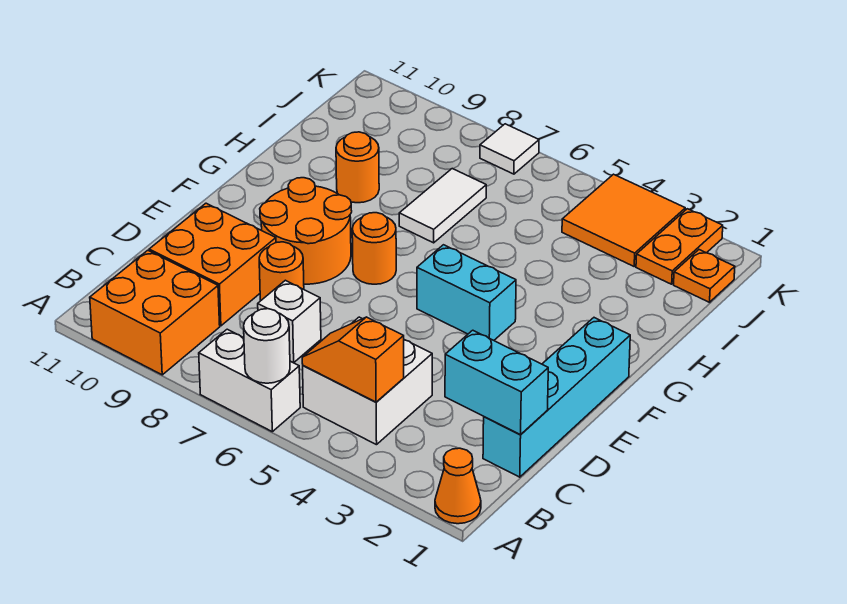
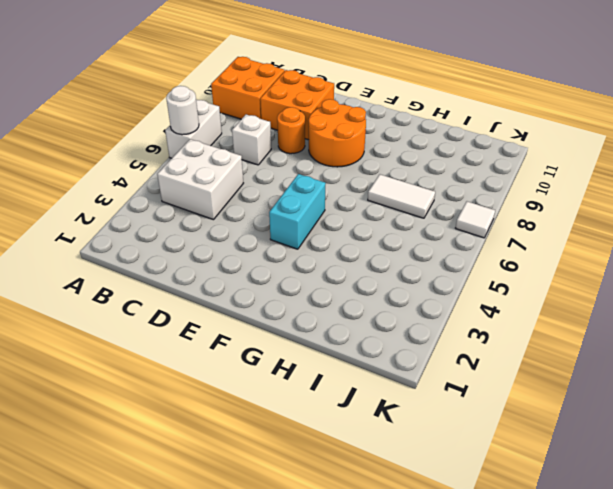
none -> orange 1x1 cone [435,448,481,524]
none -> cyan 1x4 brick [483,318,630,477]
none -> orange 1x1 round brick [352,213,396,284]

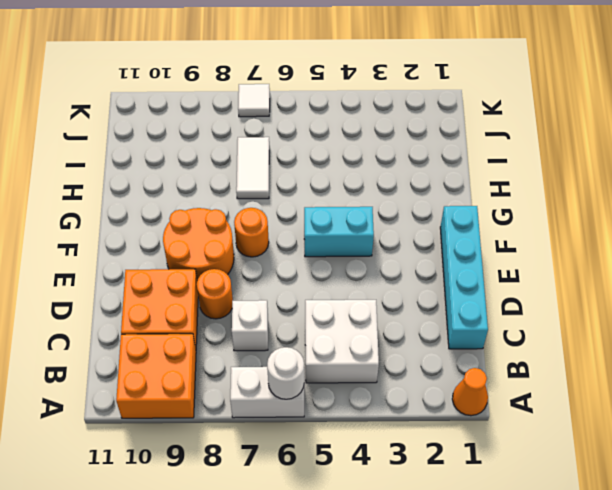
none -> orange 1x1 round brick [336,132,379,203]
none -> orange 1x1 plate [674,250,735,302]
none -> orange 1x2 plate [636,209,723,284]

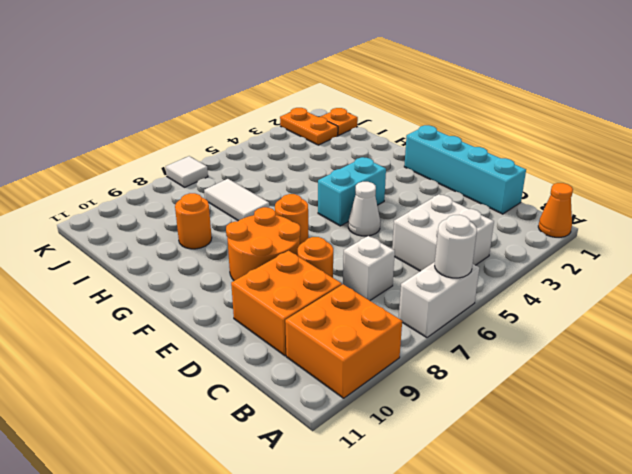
white 1x1 cone [348,182,380,236] -> none
none -> orange 2x2 tile [562,174,685,266]
none -> orange 1x2 slope [302,317,404,402]
none -> cyan 1x2 brick [445,330,548,435]

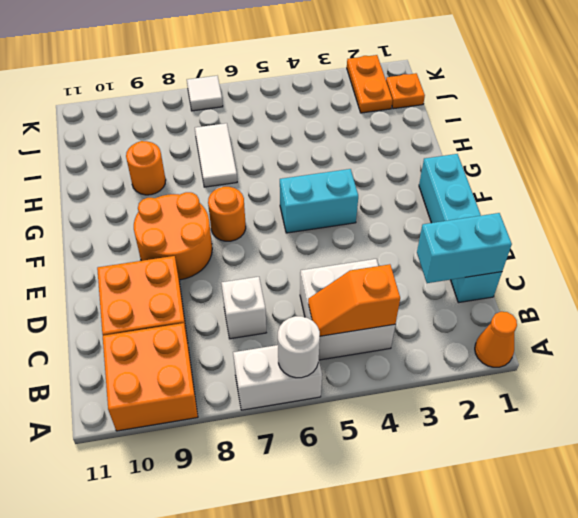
none -> orange 1x1 round brick [259,242,304,300]
none -> orange 2x2 tile [562,174,685,266]

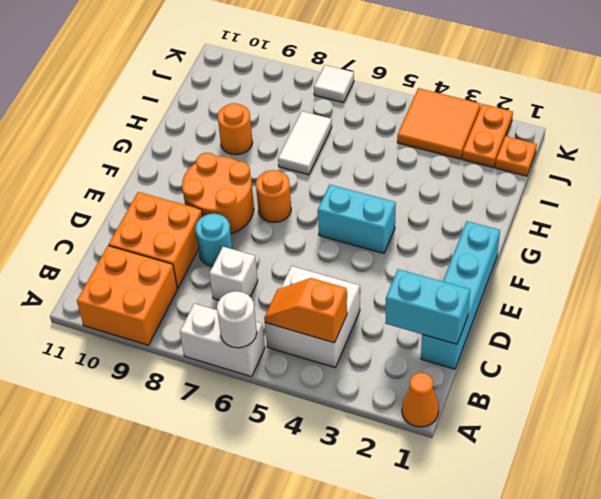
cyan 1x1 round brick [195,214,232,266] -> orange 1x1 round brick [259,242,304,300]

